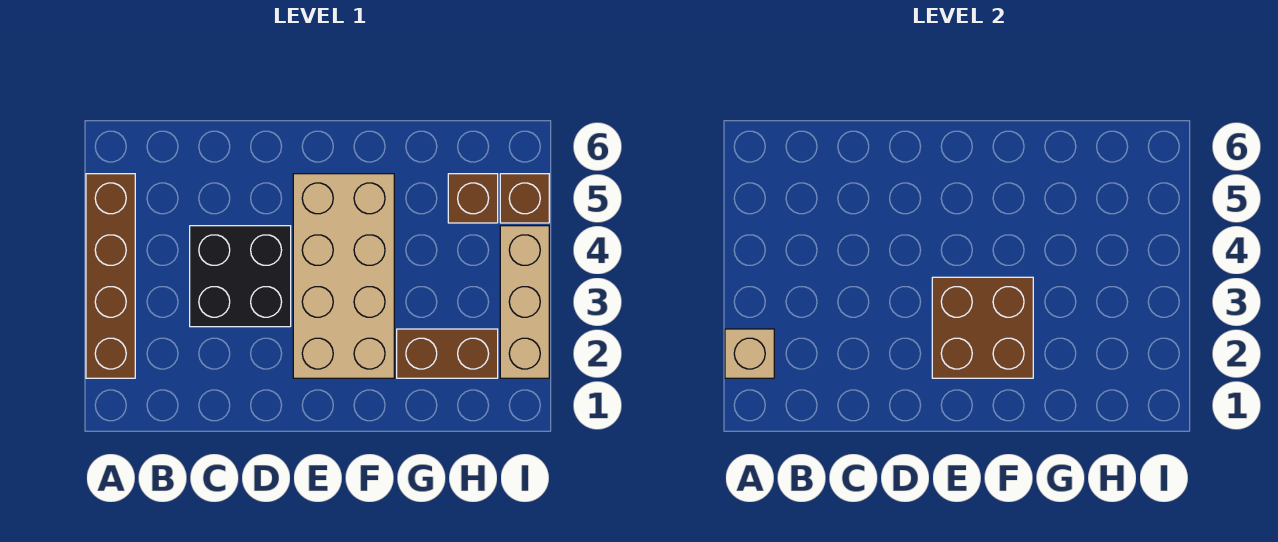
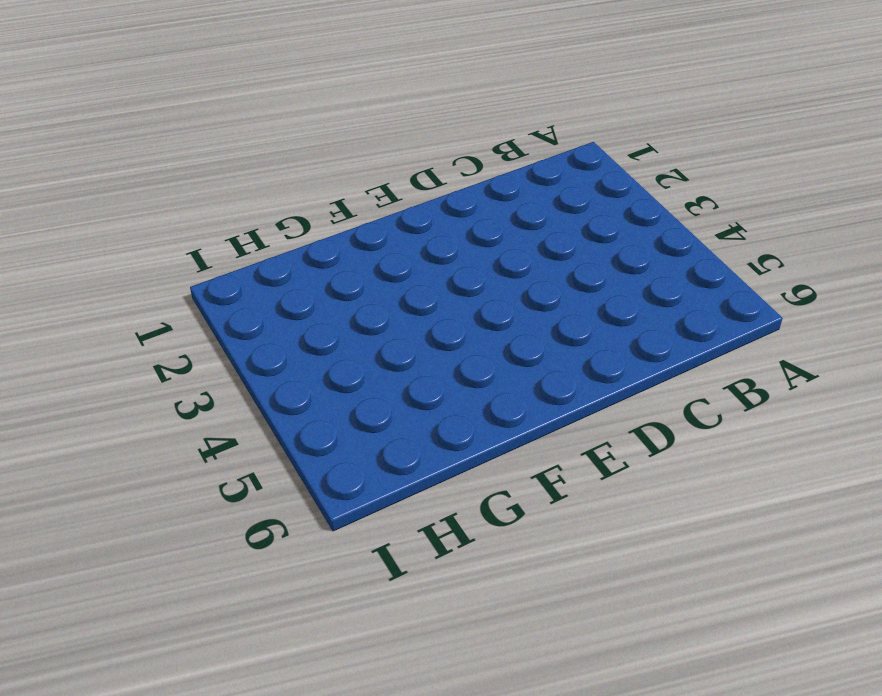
none -> brown 1x4 brick [86,174,135,378]
none -> black 2x2 brick [190,226,291,327]

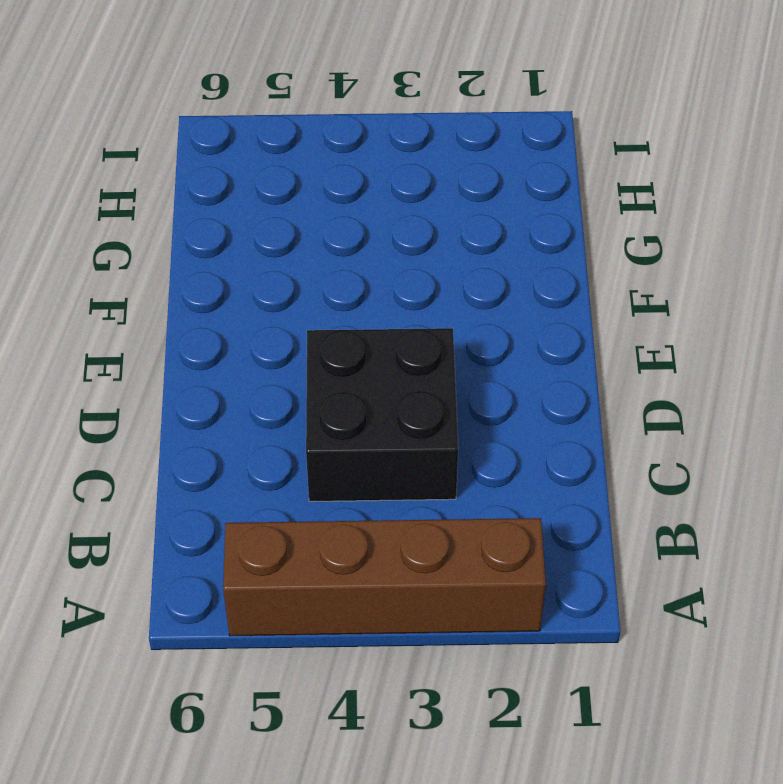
none -> tan 2x4 brick [293,174,394,378]
none -> brown 1x2 brick [397,329,498,378]

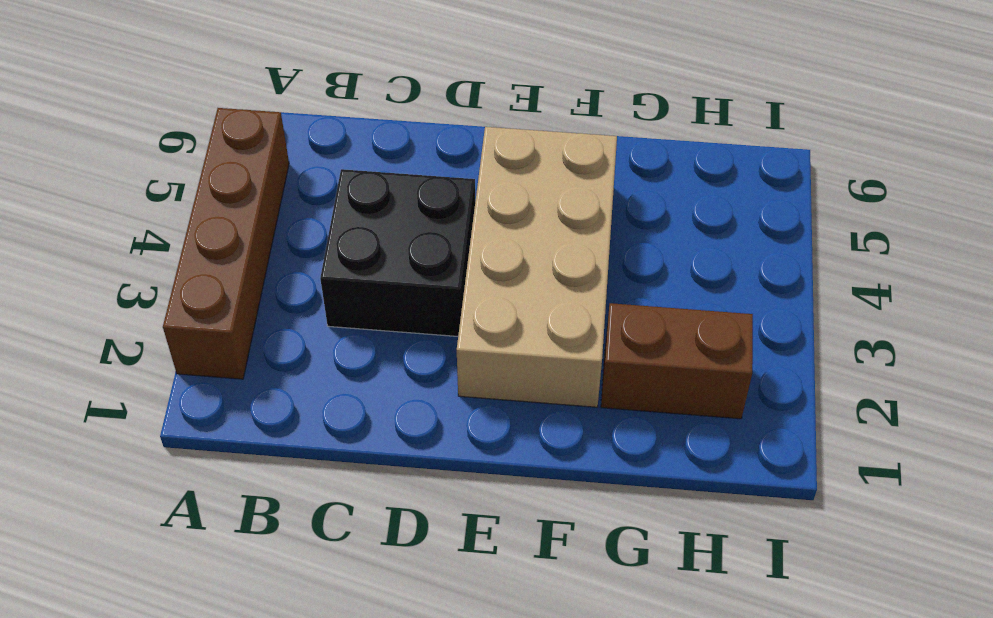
none -> brown 1x1 brick [448,174,498,223]
none -> tan 1x3 brick [500,226,549,378]

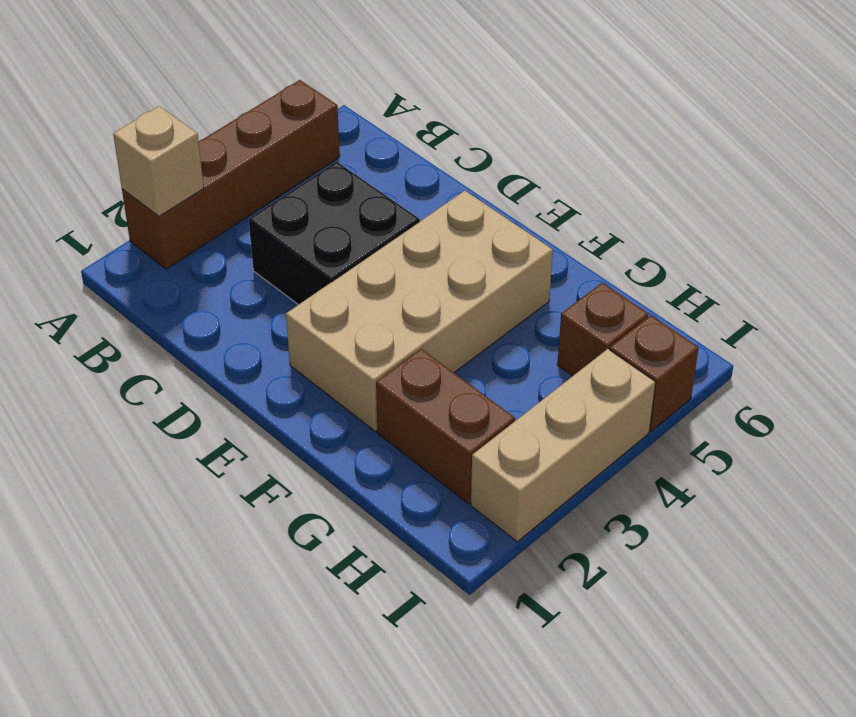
none -> brown 2x2 brick [932,277,1033,378]

